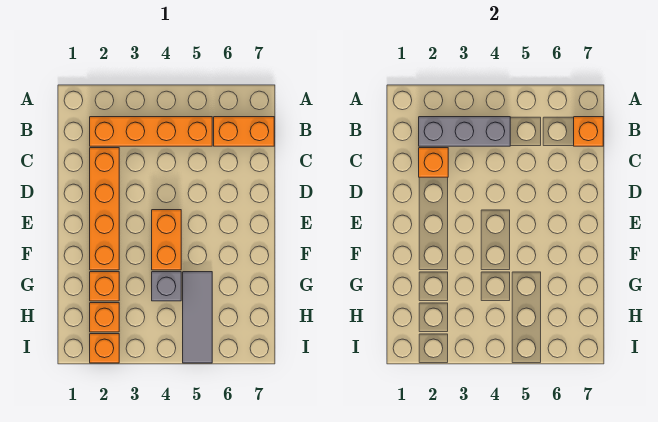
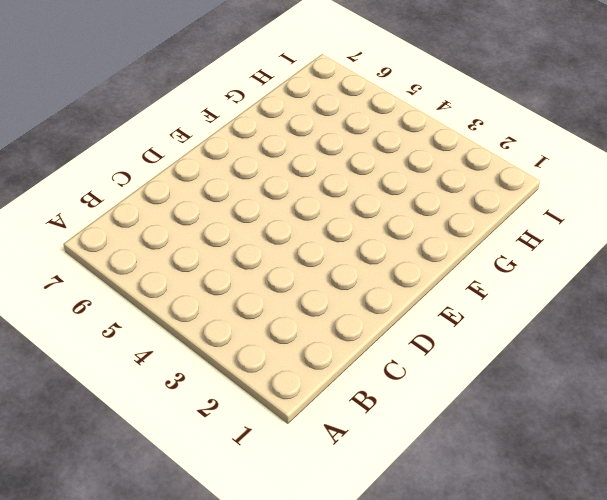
none -> orange 1x4 brick [90,117,212,146]
none -> orange 1x2 brick [214,117,274,146]
none -> orange 1x4 brick [90,148,119,270]

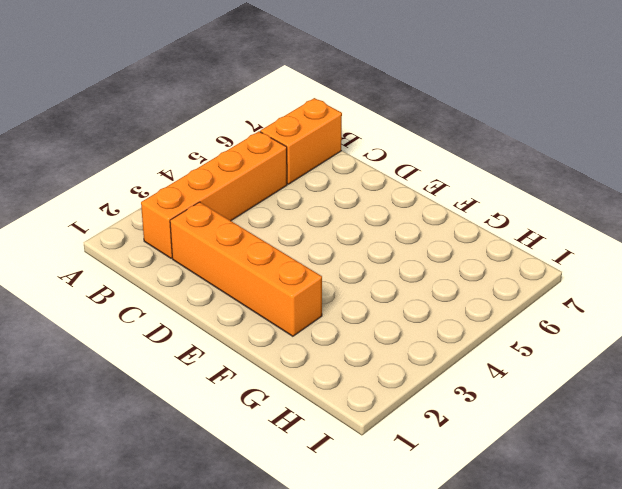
none -> orange 1x2 brick [152,210,181,270]
none -> orange 1x1 brick [90,272,119,301]
none -> grey 1x1 brick [152,272,181,301]

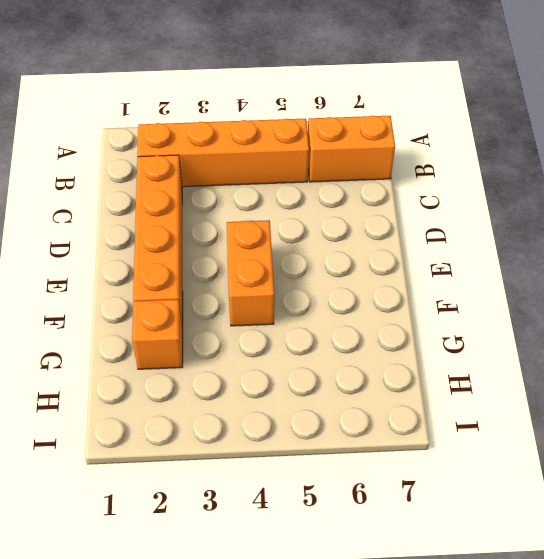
none -> grey 1x1 brick [152,272,181,301]
none -> grey 1x3 tile [183,272,212,363]
none -> orange 1x1 brick [90,303,119,332]

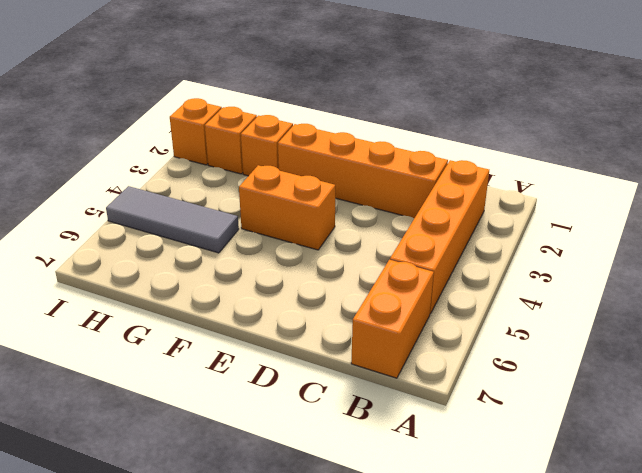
none -> grey 1x1 brick [152,272,181,301]
none -> grey 1x3 brick [419,117,510,146]
none -> orange 1x1 brick [574,117,603,146]

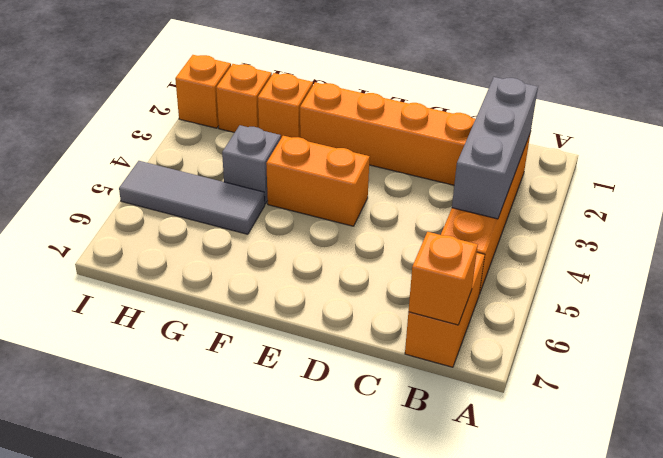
none -> orange 1x1 brick [419,148,448,177]

